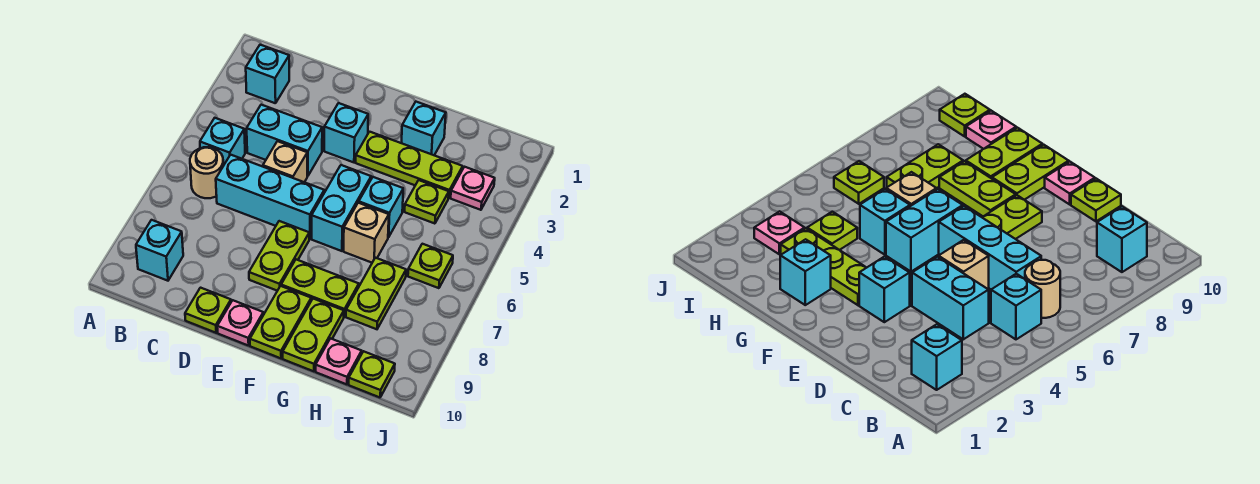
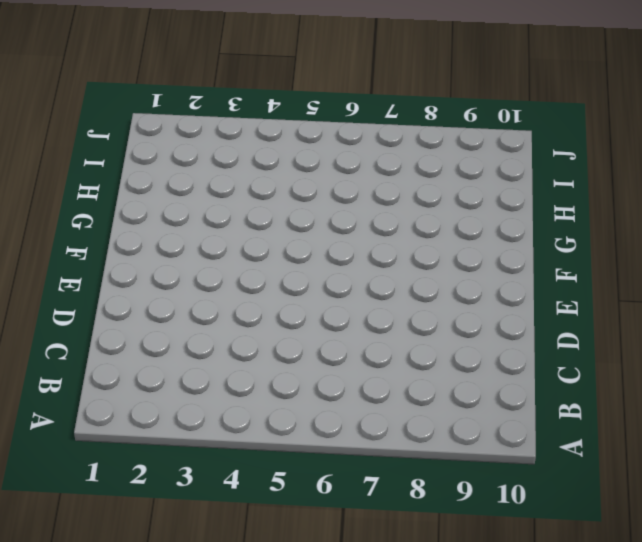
none -> cyan 1x1 brick [246,45,289,103]
none -> cyan 1x1 brick [200,118,245,166]
none -> tan 1x1 round brick [190,147,223,198]

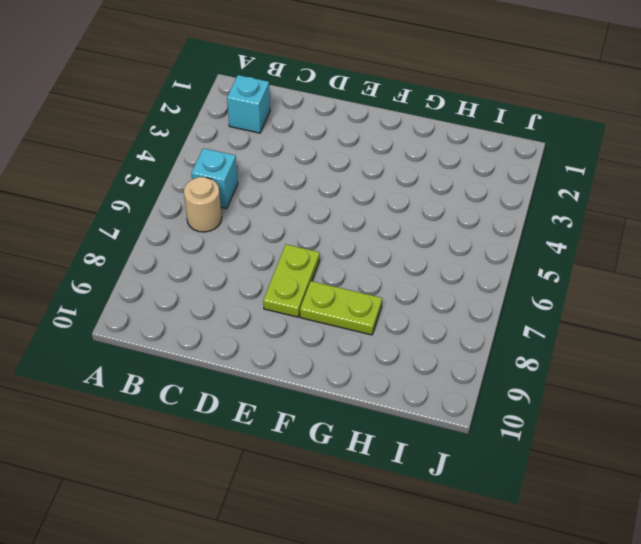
none -> cyan 1x1 brick [136,220,183,281]
none -> cyan 1x2 brick [247,105,322,176]
none -> cyan 1x3 brick [216,155,324,239]

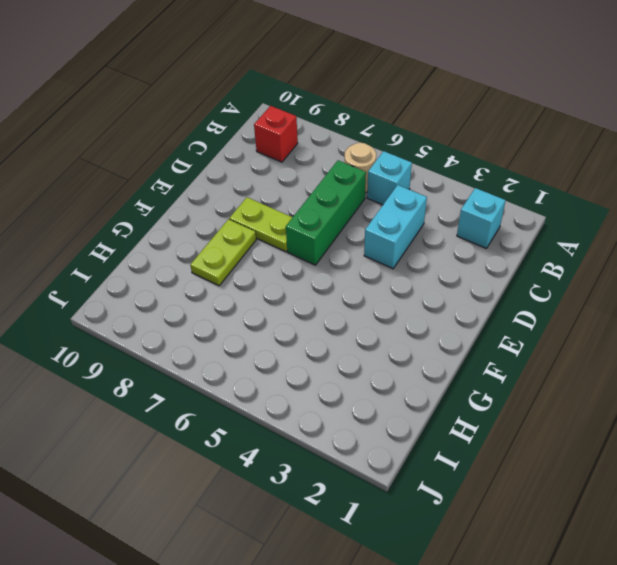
red 1x1 brick [254,106,298,162] -> cyan 1x1 brick [136,220,183,281]
green 1x3 brick [286,160,366,265] -> cyan 1x3 brick [216,155,324,239]
none -> tan 1x1 brick [263,141,307,182]
none -> lime 1x1 plate [185,288,231,333]
none -> cyan 1x1 brick [324,103,368,162]

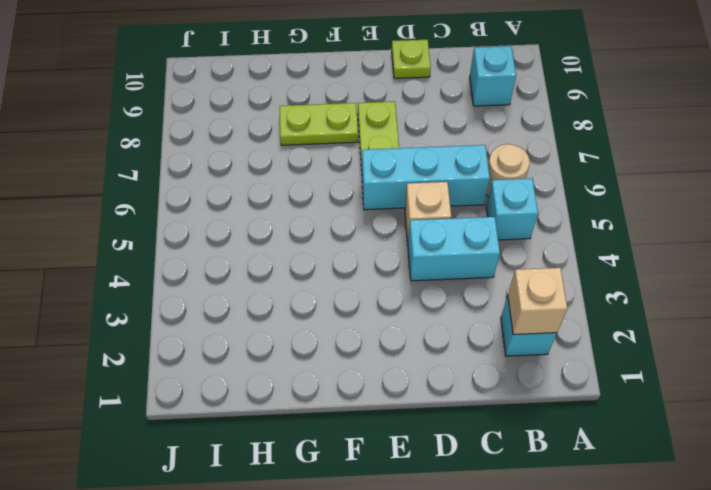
tan 1x1 brick [508,268,567,334] -> tan 1x1 brick moved to [344,203,389,263]
none -> cyan 1x1 brick [324,103,368,162]
none -> pink 1x1 plate [217,300,263,346]
none -> lime 1x3 plate [356,132,463,198]

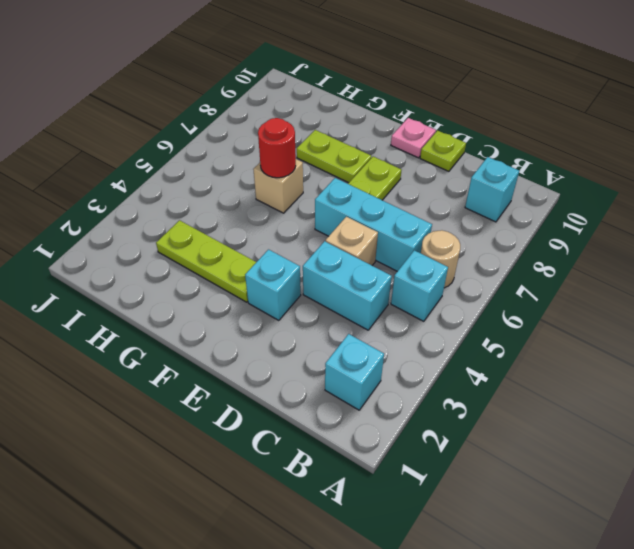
red 1x1 round brick [258,118,296,178] -> none
none -> cyan 1x2 brick [312,165,371,251]
none -> lime 1x2 plate [250,286,311,358]
none -> cyan 1x1 brick [402,102,446,155]

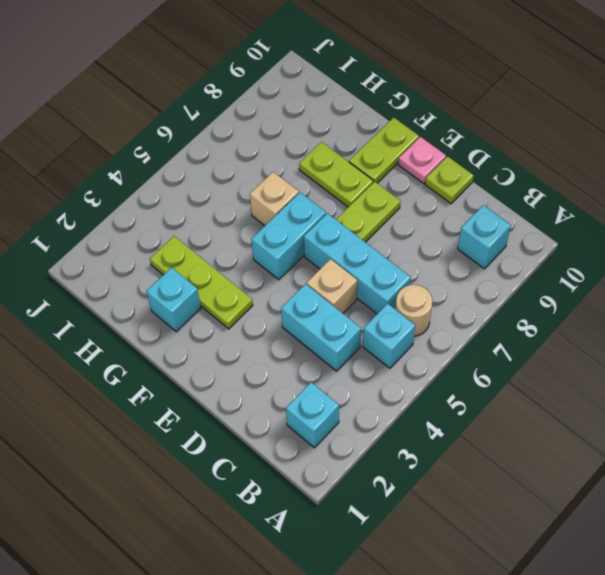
none -> cyan 1x1 brick [324,103,368,162]
none -> cyan 1x1 brick [359,177,403,237]
none -> lime 1x2 plate [283,299,344,371]

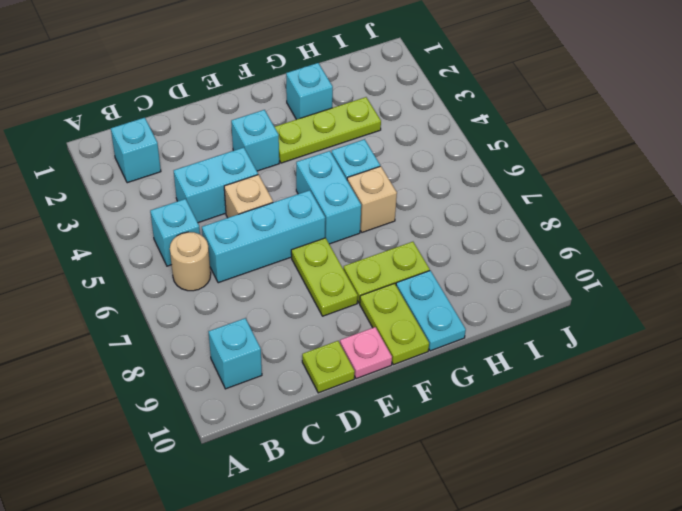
cyan 1x2 plate [396,271,466,351] -> lime 1x2 plate [283,299,344,371]
none -> lime 1x1 plate [405,180,449,224]
none -> lime 1x2 plate [346,258,406,329]
none -> pink 1x1 plate [316,338,362,384]

